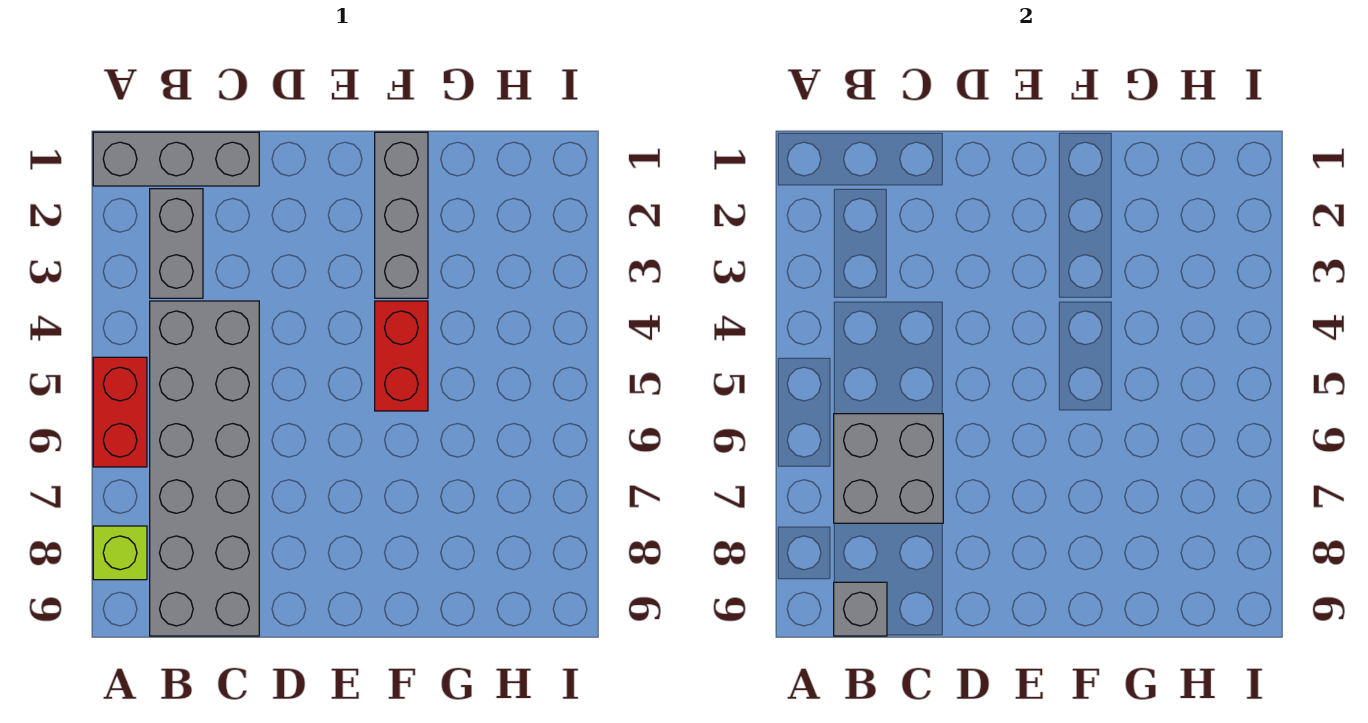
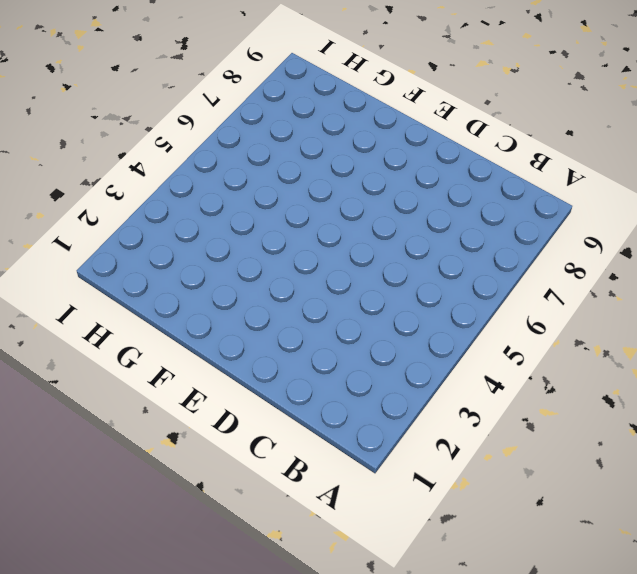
none -> grey 1x3 brick [93,132,259,186]
none -> red 1x2 brick [93,357,147,467]

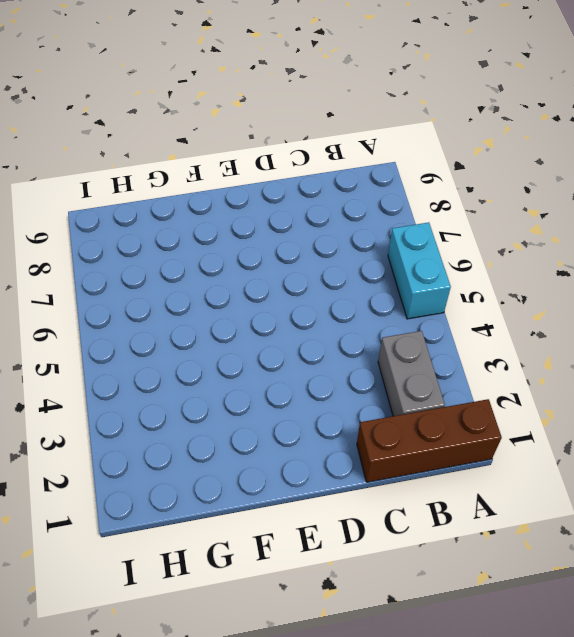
brown 1x3 brick [357,399,502,482] -> grey 1x3 brick [93,132,259,186]
cyan 1x2 brick [388,222,451,319] -> red 1x2 brick [93,357,147,467]
none -> lime 1x1 brick [93,526,147,580]
none -> grey 2x6 brick [150,301,259,636]

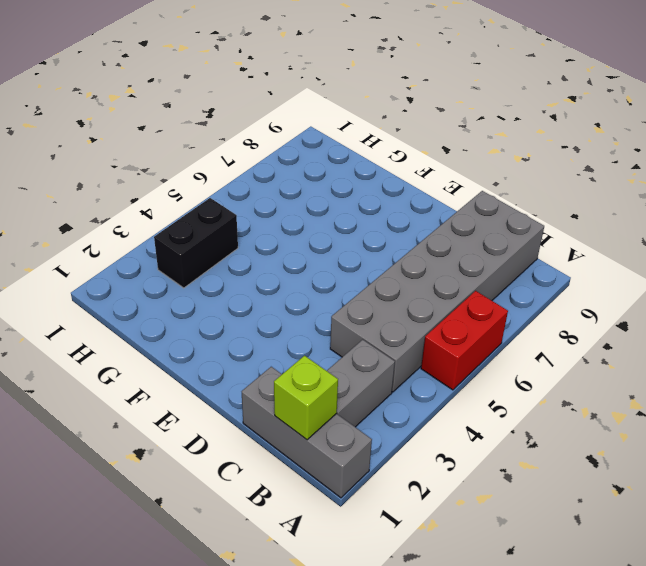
lime 1x1 brick [274,356,338,440] -> lime 1x1 brick moved to [93,526,147,580]
black 1x2 brick [154,198,238,288] -> none
none -> grey 1x3 brick [375,132,428,298]
none -> red 1x2 brick [375,301,428,411]

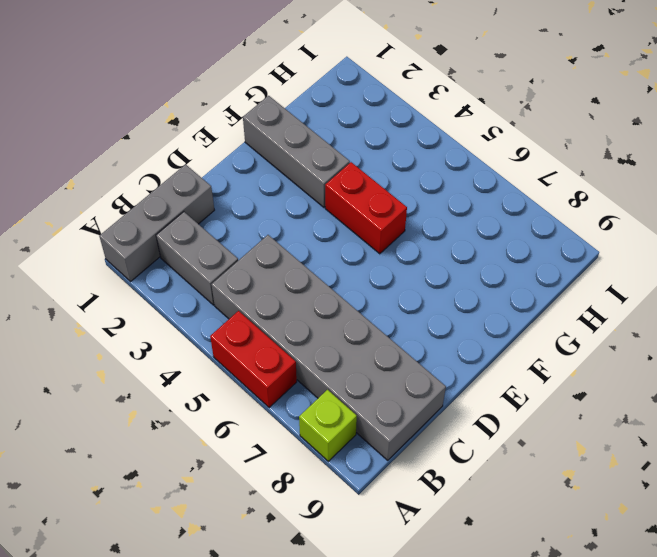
none -> grey 2x2 brick [834,414,943,523]
none -> grey 1x1 brick [834,582,887,636]

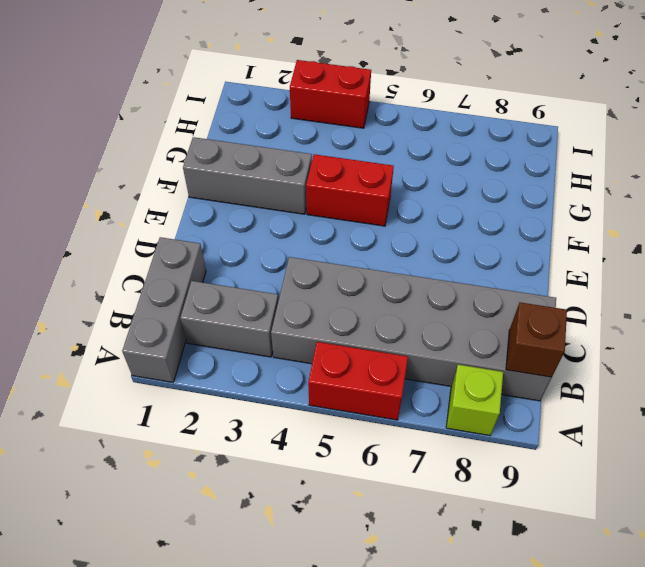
brown 1x1 brick [506,302,567,377] -> grey 1x1 brick [834,582,887,636]
red 1x2 brick [290,60,371,128] -> none
none -> grey 2x2 brick [834,414,943,523]

